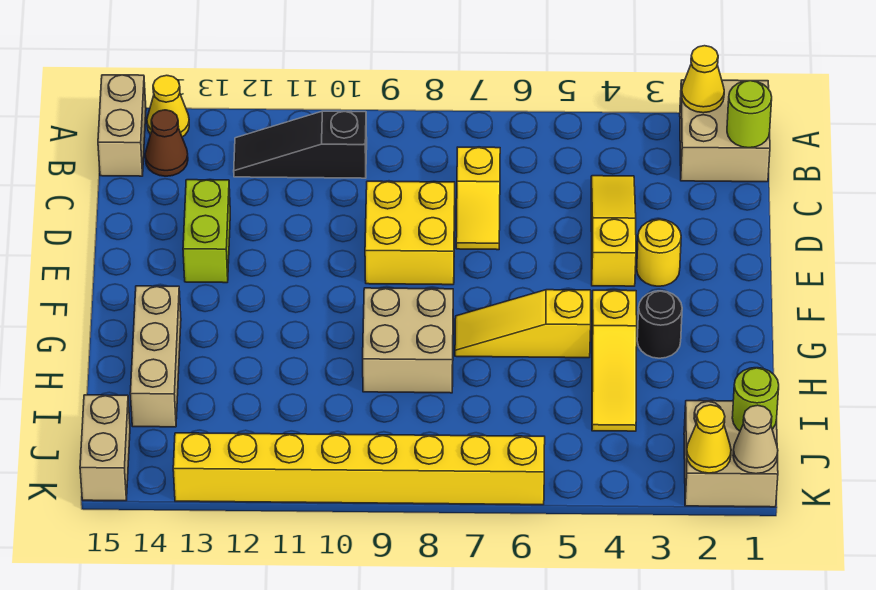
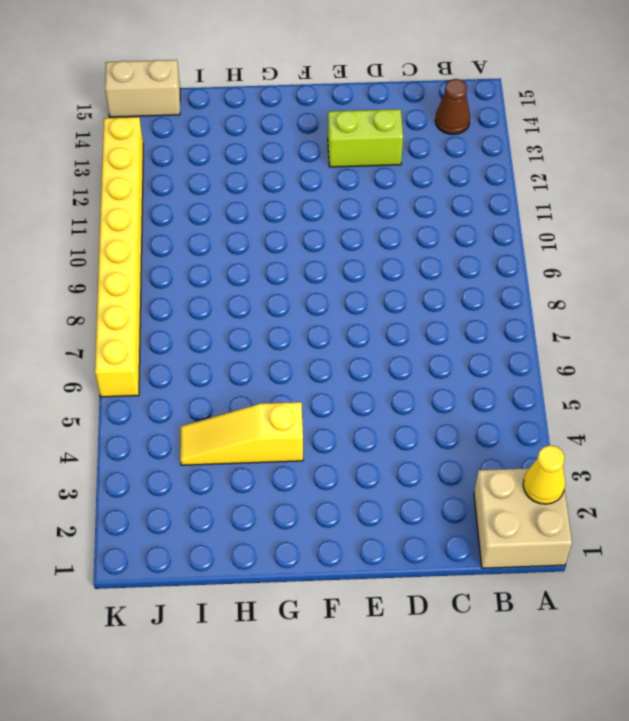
none -> yellow 1x1 cone [147,75,189,137]
none -> tan 1x2 brick [98,75,146,176]
none -> black 1x3 slope [234,111,367,178]

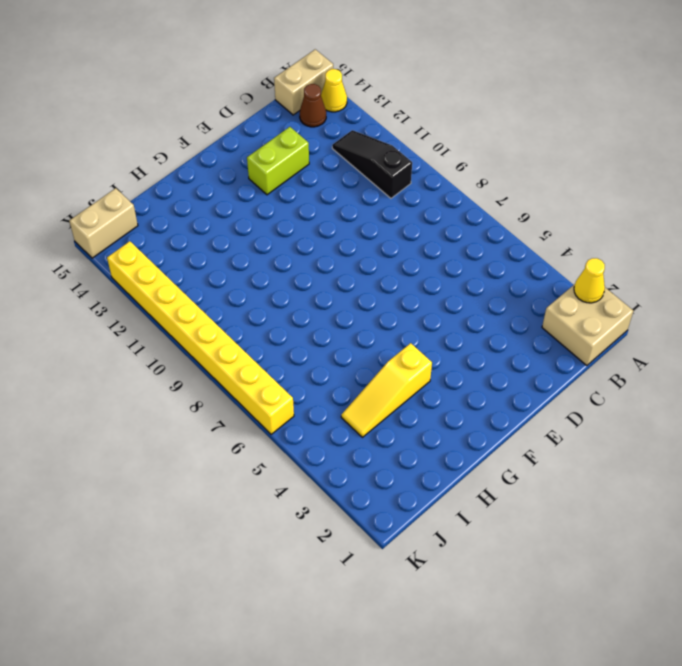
none -> yellow 1x3 slope [591,176,636,286]
none -> yellow 1x2 slope [456,147,500,250]
none -> yellow 2x2 brick [365,181,455,285]

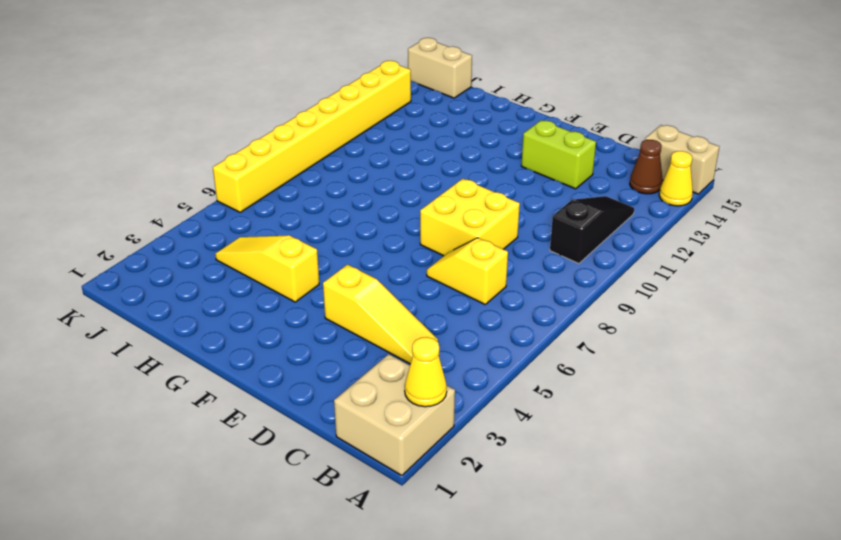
none -> yellow 1x1 round brick [637,219,681,286]
none -> black 1x1 round brick [637,291,682,358]
none -> yellow 1x3 slope [455,290,591,358]

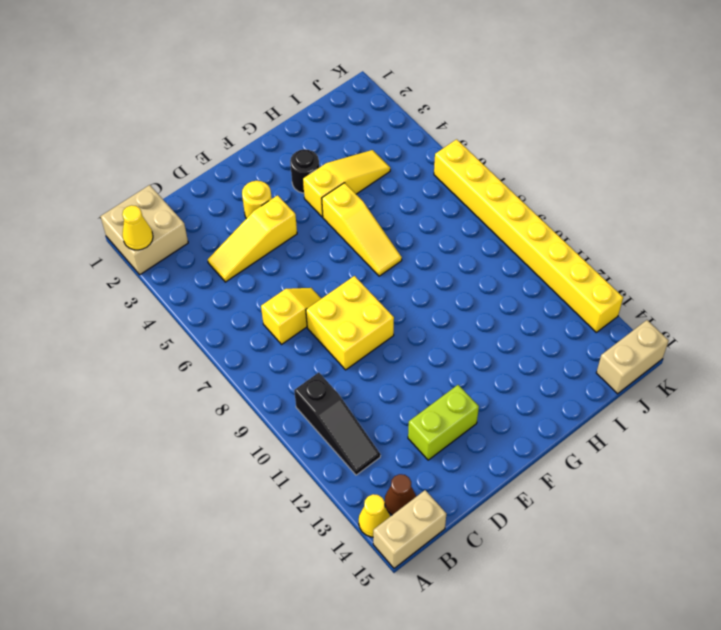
none -> tan 2x2 brick [363,288,453,393]
none -> tan 1x3 brick [130,286,181,427]
none -> tan 2x2 brick [684,401,778,507]

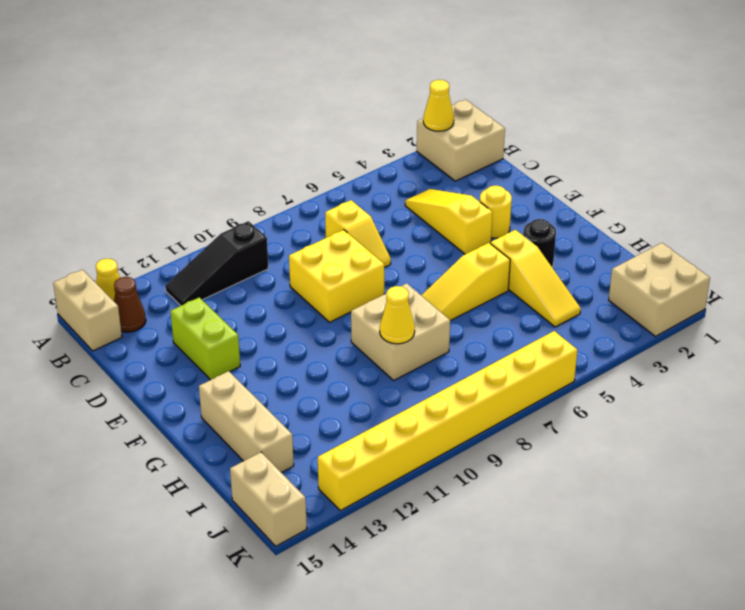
yellow 1x1 cone [380,286,415,344] -> yellow 1x1 cone moved to [687,405,731,473]
none -> lime 1x1 round brick [727,81,772,148]
none -> lime 1x1 round brick [732,368,779,431]
none -> tan 1x1 cone [733,405,778,474]

